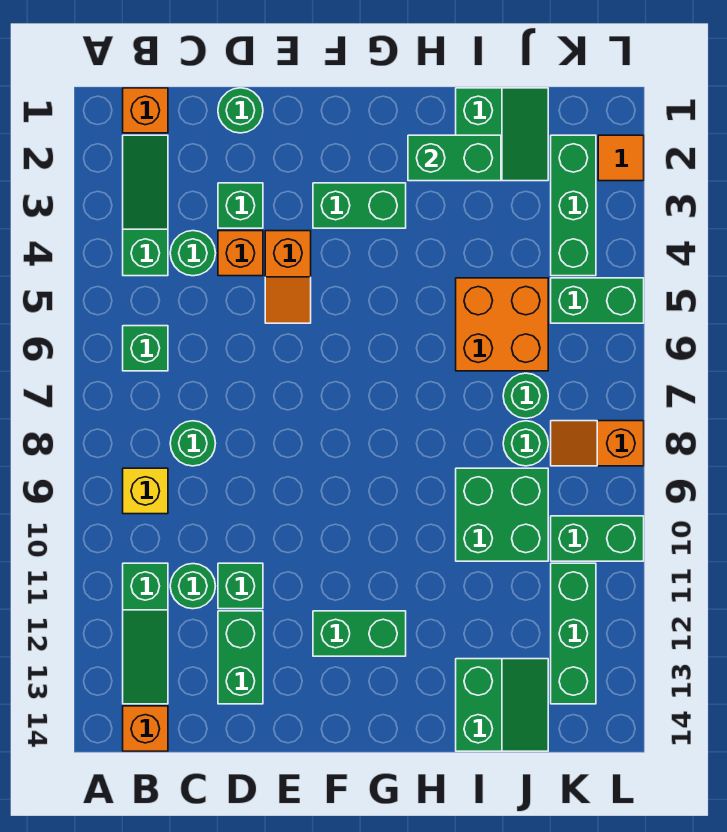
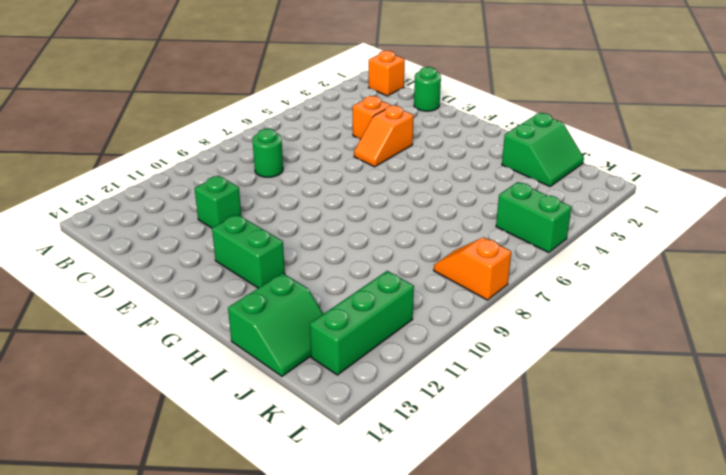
none -> green 1x3 slope [123,135,168,276]
none -> green 1x1 brick [123,326,168,371]
none -> yellow 1x1 brick [123,468,168,514]
none -> green 1x3 slope [123,563,168,704]

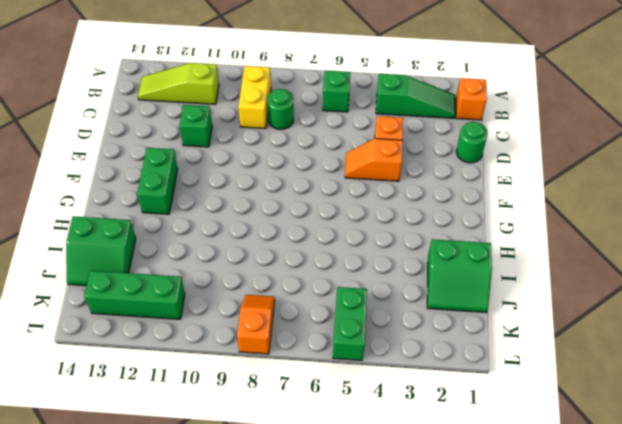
yellow 1x2 brick [238,66,271,129] -> yellow 1x1 brick [123,468,168,514]
lime 1x3 slope [138,63,219,104] -> green 1x3 slope [123,563,168,704]
none -> orange 1x1 brick [123,706,168,751]
none -> green 1x1 round brick [170,231,216,276]
none -> green 1x1 round brick [170,564,215,609]
none -> green 1x1 brick [218,183,263,228]

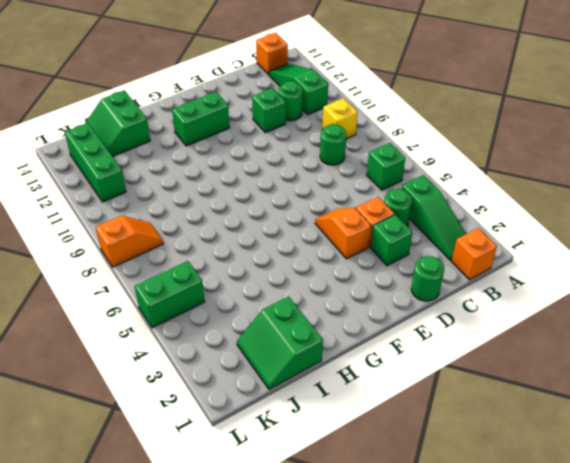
none -> green 1x2 brick [218,611,263,704]
none -> green 1x2 brick [313,183,406,228]
none -> orange 2x2 brick [456,278,548,371]
none -> green 2x2 brick [456,468,548,561]

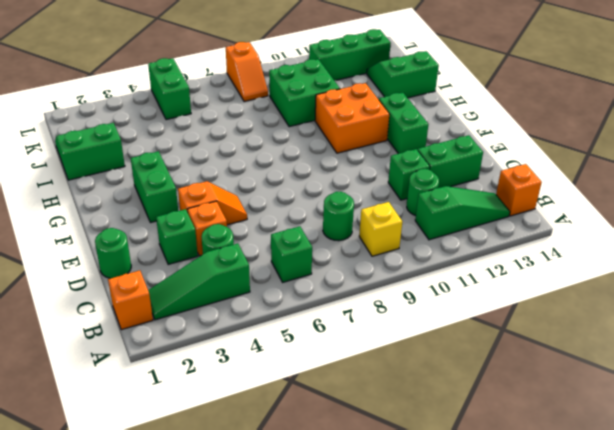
orange 2x2 brick [315,83,389,153] -> orange 2x2 brick moved to [456,278,548,371]
none -> green 1x1 round brick [503,373,548,418]
none -> green 1x1 round brick [503,421,548,466]
none -> green 1x3 brick [551,135,596,276]
none -> green 1x2 brick [551,516,644,561]

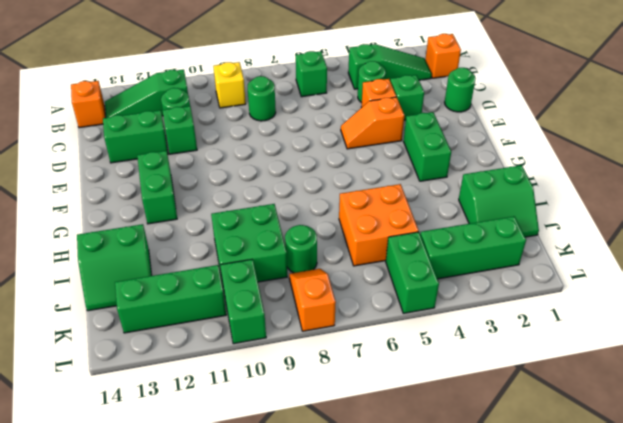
none -> green 1x1 round brick [503,373,548,418]
none -> orange 1x1 tile [598,135,644,181]
none -> green 1x2 brick [408,135,501,181]

